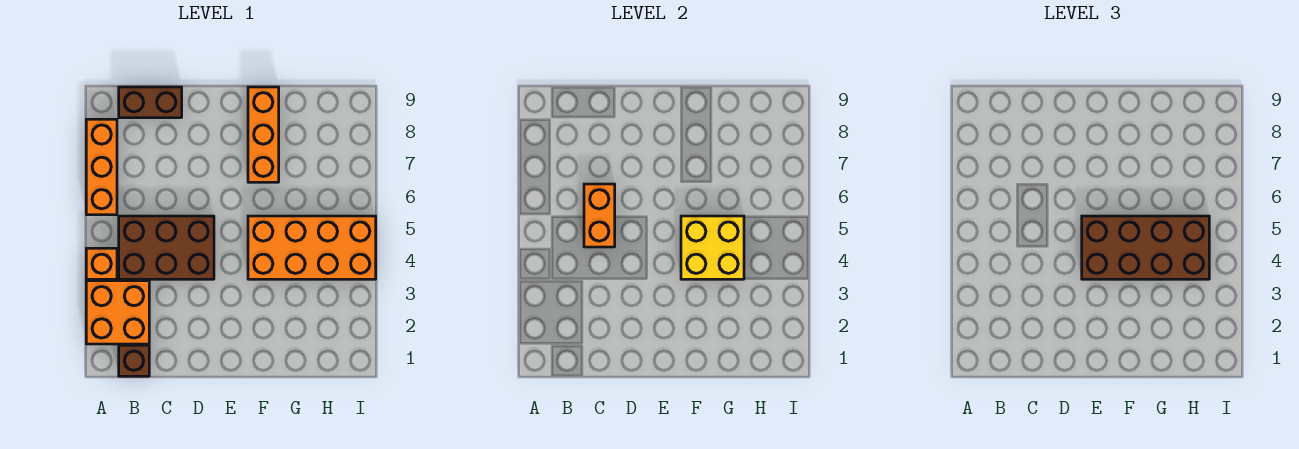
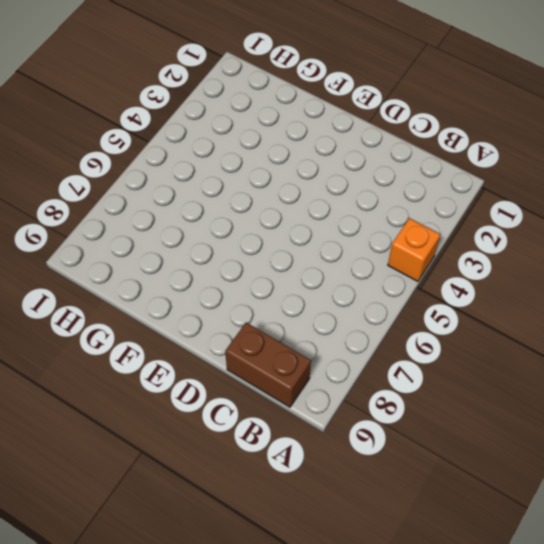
none -> orange 2x2 brick [86,281,149,344]
none -> orange 1x3 brick [86,119,117,215]

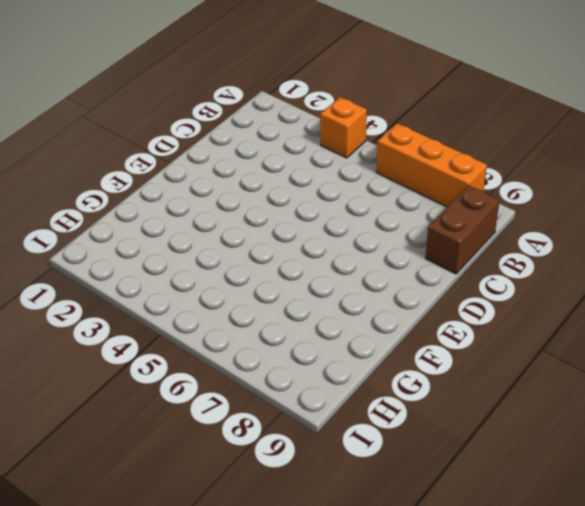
none -> orange 2x2 brick [86,281,149,344]
none -> brown 1x1 brick [119,345,149,376]

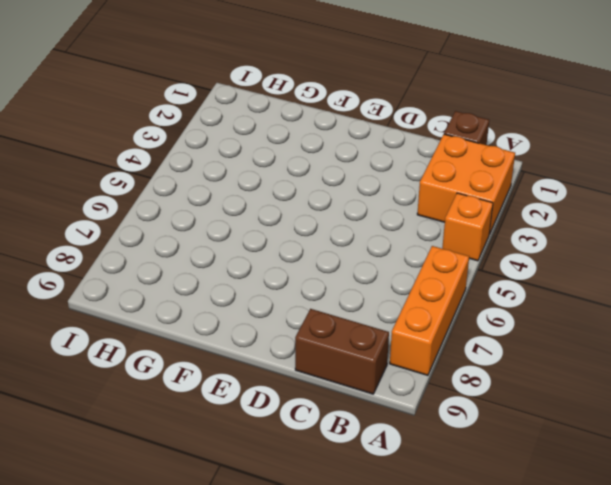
none -> brown 2x3 brick [119,216,214,279]
none -> orange 2x4 brick [248,216,376,279]

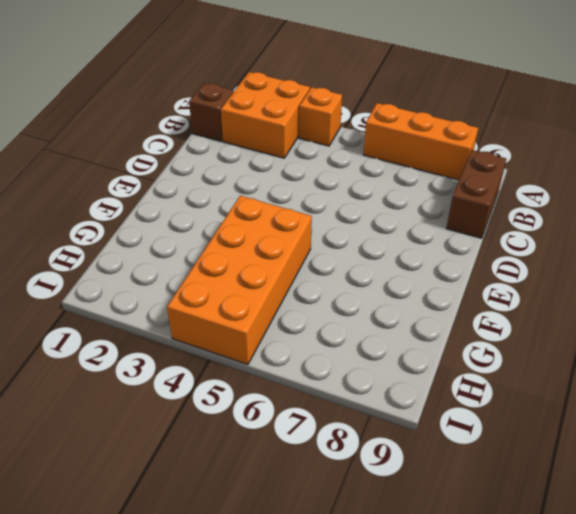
none -> brown 2x3 brick [119,216,214,279]
none -> orange 1x3 brick [248,87,279,182]

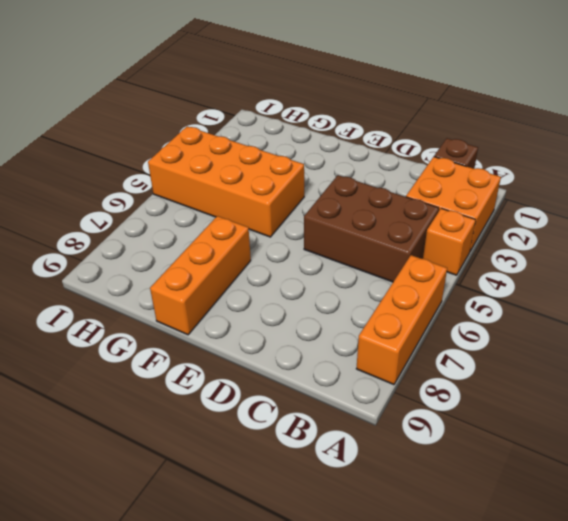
none -> brown 1x2 brick [119,87,182,118]
none -> orange 1x2 brick [584,184,615,247]

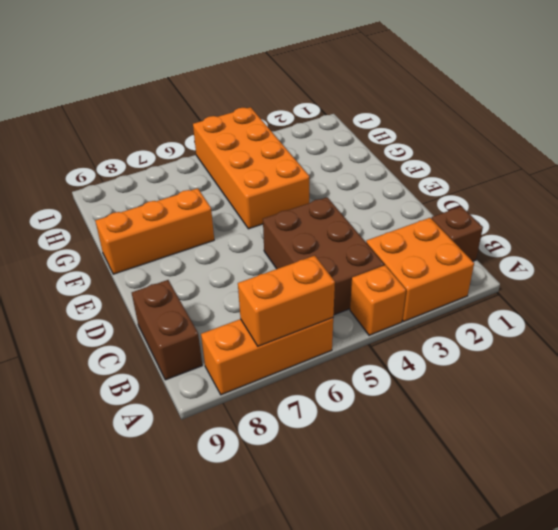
orange 1x2 brick [238,256,335,346] -> orange 1x2 brick moved to [584,184,615,247]
none -> yellow 2x2 brick [681,216,744,279]
none -> brown 2x4 brick [1082,216,1209,279]

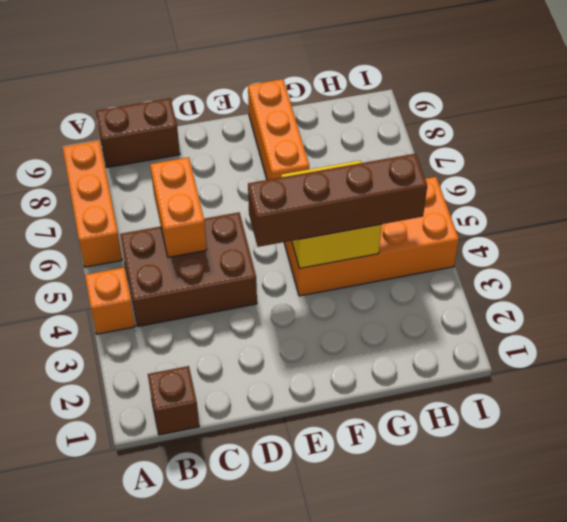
brown 1x4 brick [248,154,427,247] -> brown 2x4 brick [1082,216,1209,279]
none -> orange 2x2 brick [86,281,149,344]

